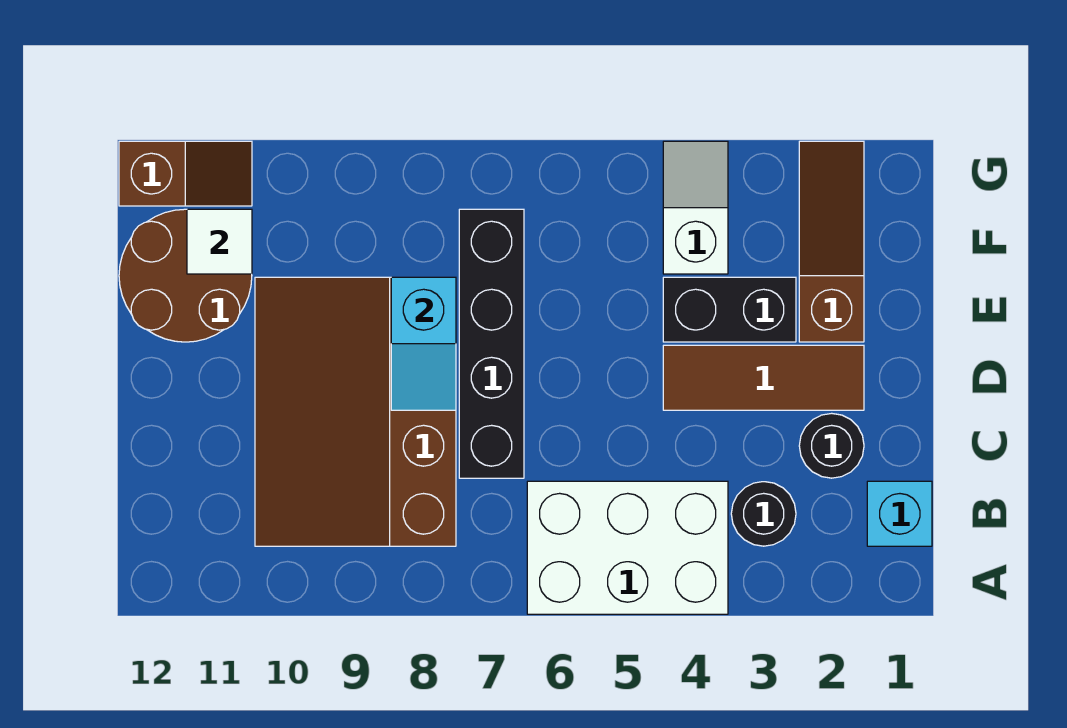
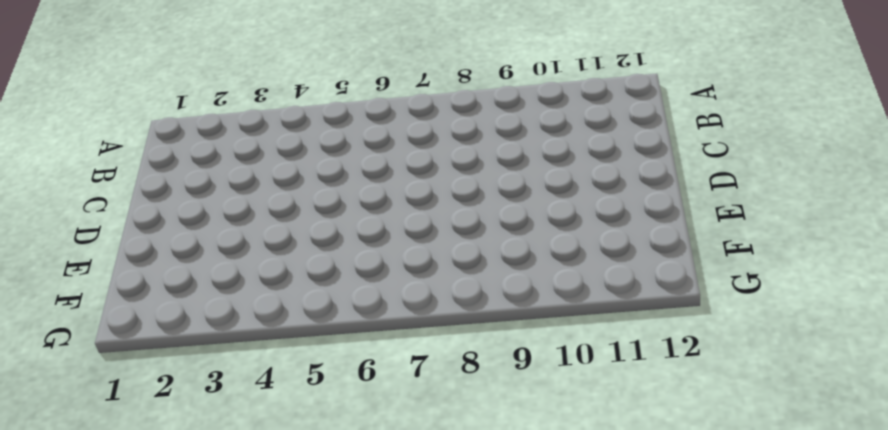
none -> white 2x3 brick [527,481,728,614]
none -> cyan 1x1 brick [867,481,932,546]
none -> black 1x1 round brick [731,482,796,546]

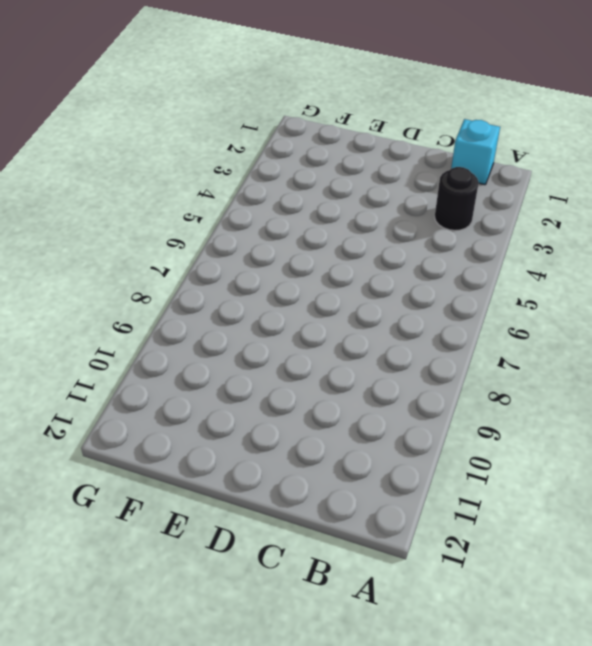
none -> white 2x3 brick [527,481,728,614]
none -> brown 3x4 slope [255,277,456,546]
none -> black 1x1 round brick [799,413,864,478]

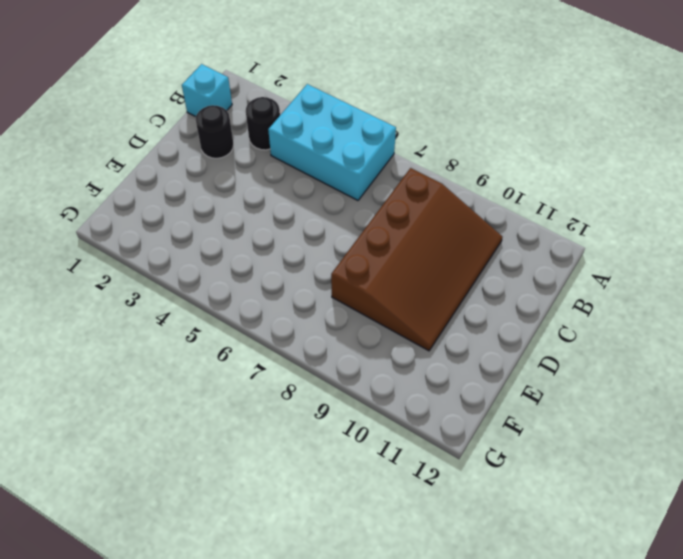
cyan 2x3 brick [268,84,396,200] -> white 2x3 brick [527,481,728,614]
none -> black 1x4 brick [459,209,524,478]
none -> brown 1x3 tile [663,345,864,410]
none -> brown 1x3 slope [799,141,864,342]

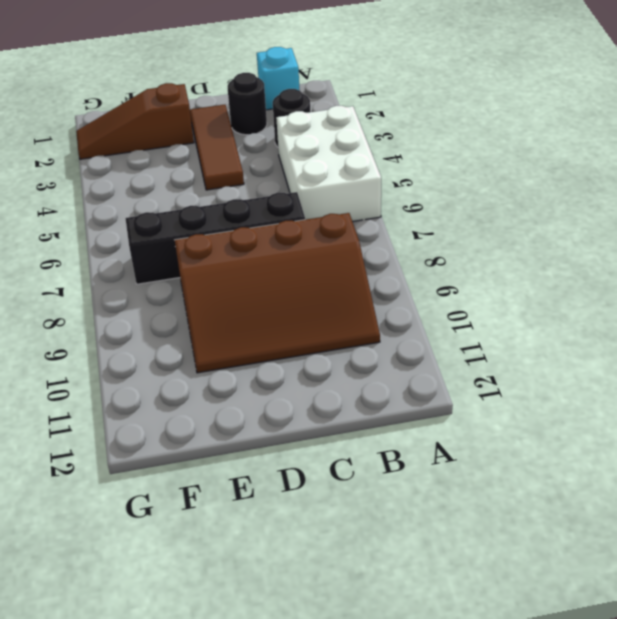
none -> black 1x2 brick [663,277,796,342]
none -> brown 2x2 round brick [119,209,252,342]
none -> white 1x2 slope [663,141,728,274]

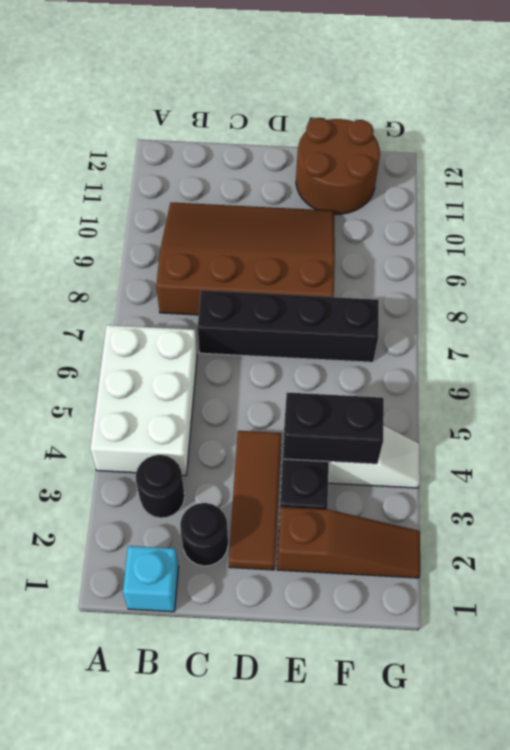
black 1x2 brick [283,392,384,464] -> none
none -> brown 1x2 slope [119,141,252,206]
none -> cyan 1x2 slope [391,277,456,410]
none -> white 1x1 tile [187,209,252,274]

